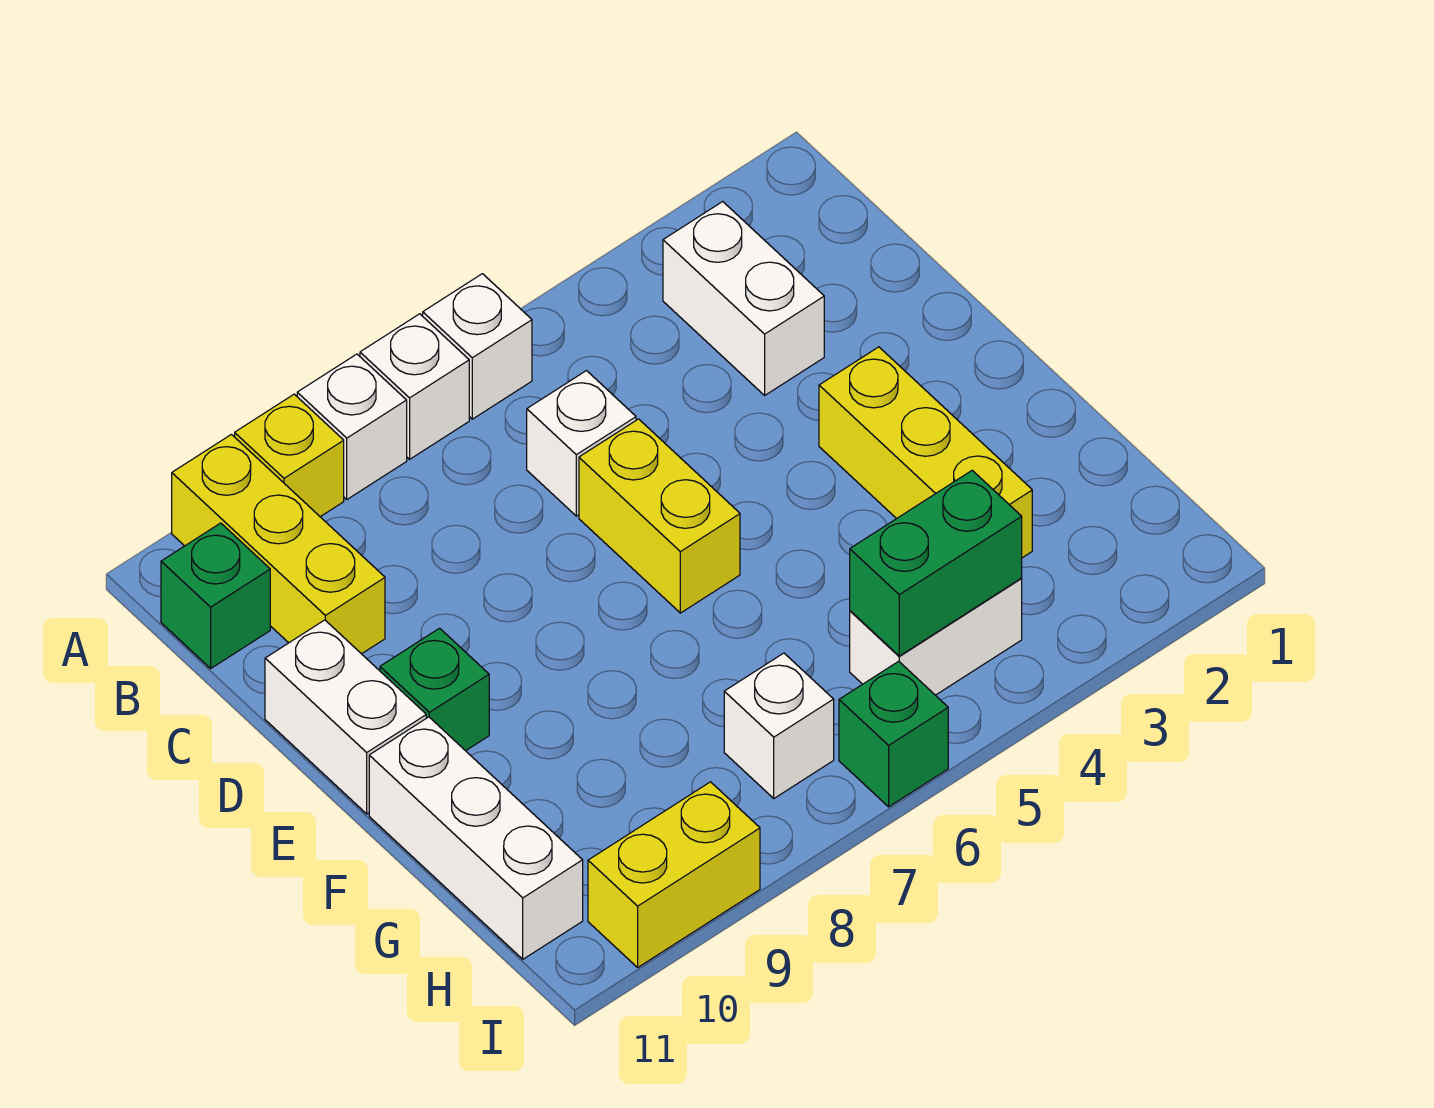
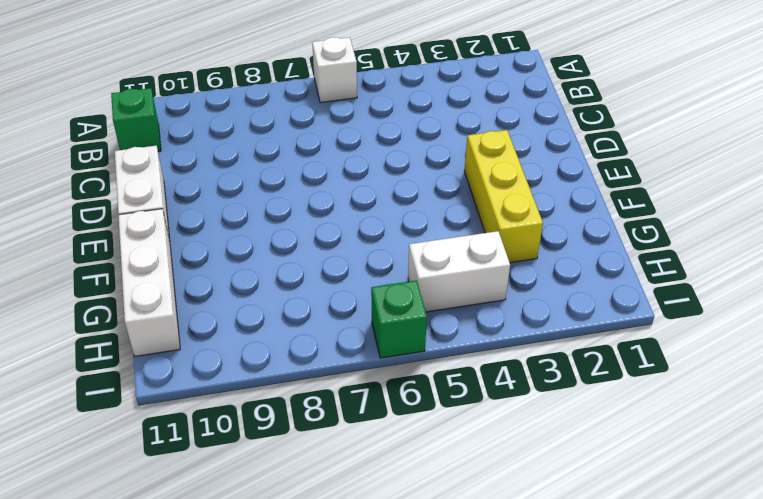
none -> white 1x1 brick [360,314,469,459]
none -> white 1x1 brick [297,354,407,499]
none -> yellow 1x1 brick [235,394,344,517]

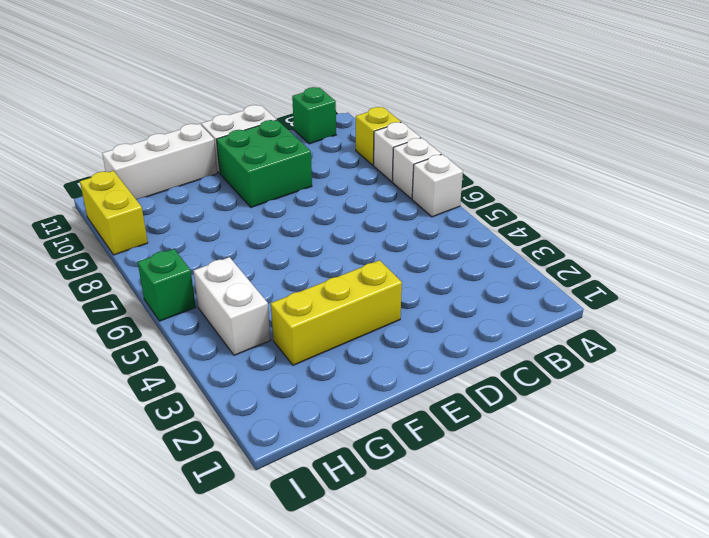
green 2x2 brick [216,120,312,207] -> green 1x1 brick [380,628,489,751]
none -> yellow 1x3 brick [172,434,385,654]
none -> white 1x2 brick [663,202,824,395]
none -> white 1x1 brick [527,371,636,516]

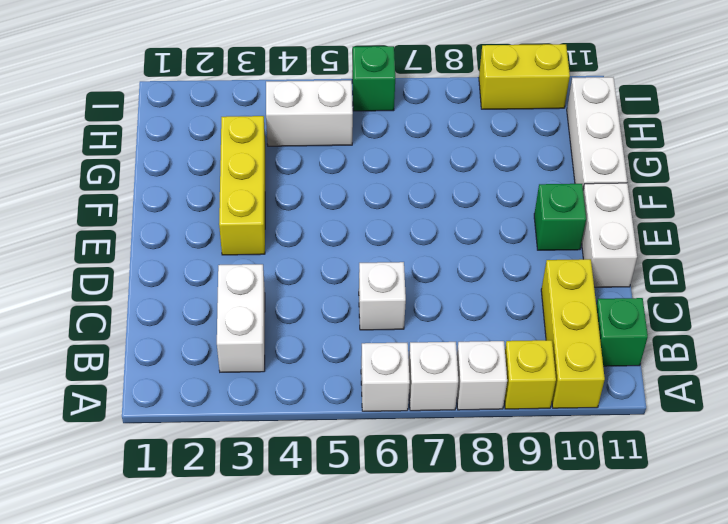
none -> yellow 1x2 brick [579,419,740,613]
none -> white 1x1 brick [724,653,834,798]
none -> green 1x2 brick [850,470,1022,656]

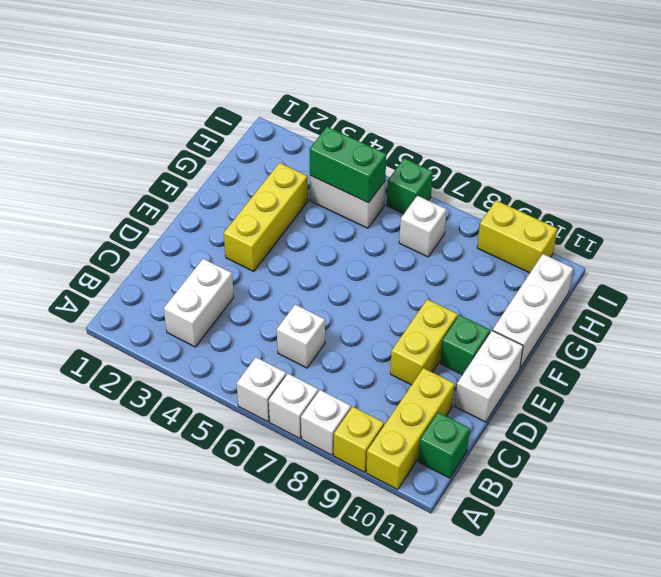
yellow 1x2 brick [390,299,458,385] -> yellow 1x2 brick moved to [579,419,740,613]

